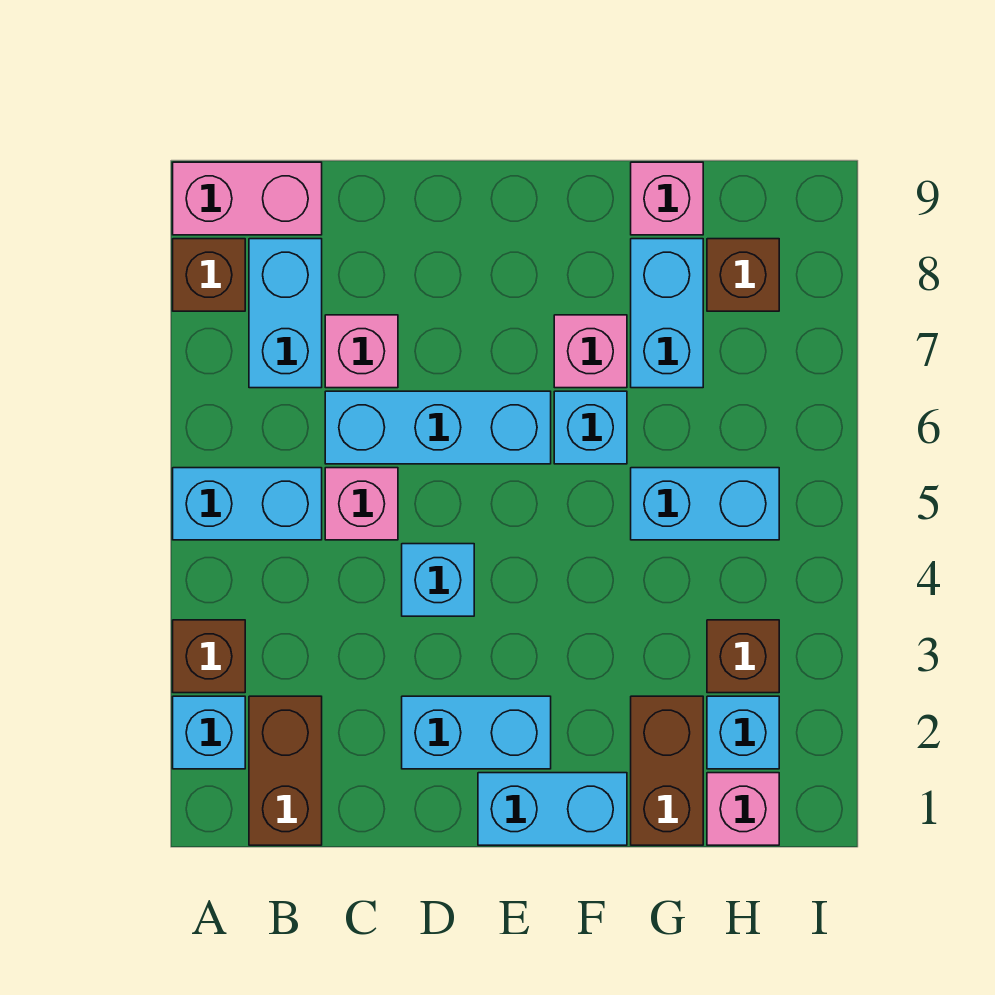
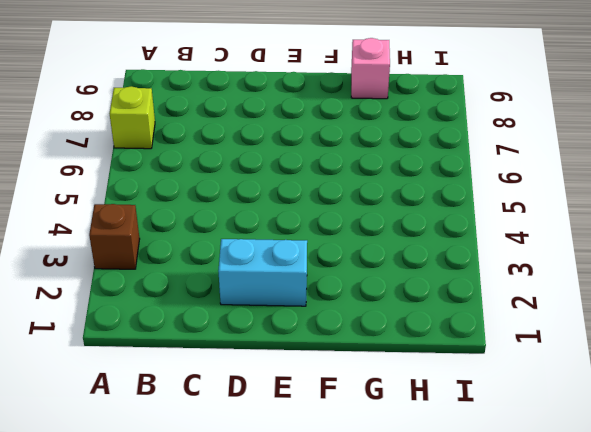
lime 1x1 brick [110,86,155,149] -> none
none -> cyan 1x1 brick [173,696,245,769]
none -> cyan 1x2 brick [173,468,322,540]
none -> brown 1x1 brick [173,239,245,311]

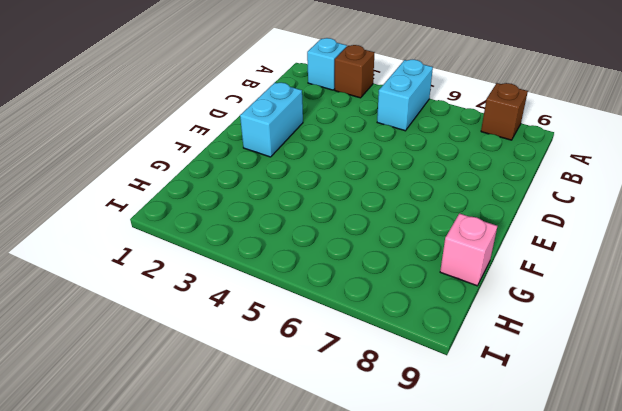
none -> pink 1x2 brick [173,162,322,235]
none -> brown 1x2 brick [249,696,322,845]
none -> cyan 1x2 brick [249,239,322,388]

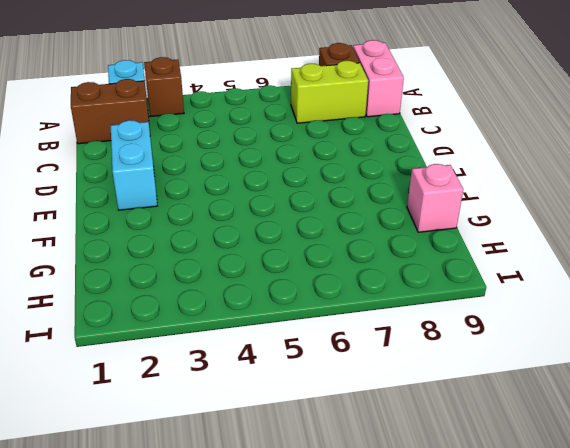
lime 1x2 brick [291,61,368,123] -> cyan 1x2 brick [249,239,322,388]
none -> cyan 1x2 brick [173,468,322,540]
none -> pink 1x1 brick [325,468,398,540]
none -> cyan 1x3 brick [325,391,551,464]

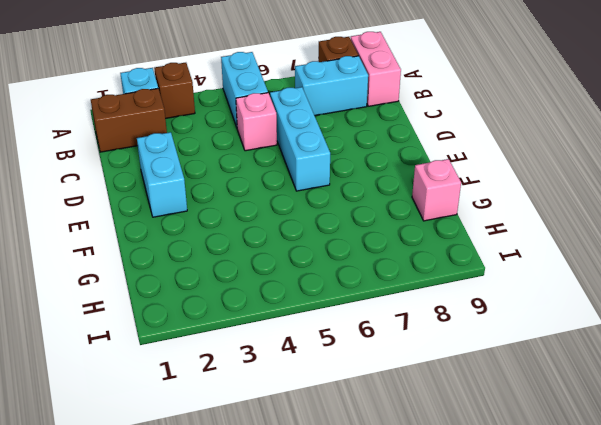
none -> pink 1x1 brick [325,315,398,388]
none -> cyan 1x1 brick [402,544,474,616]
none -> cyan 1x2 brick [478,773,627,845]

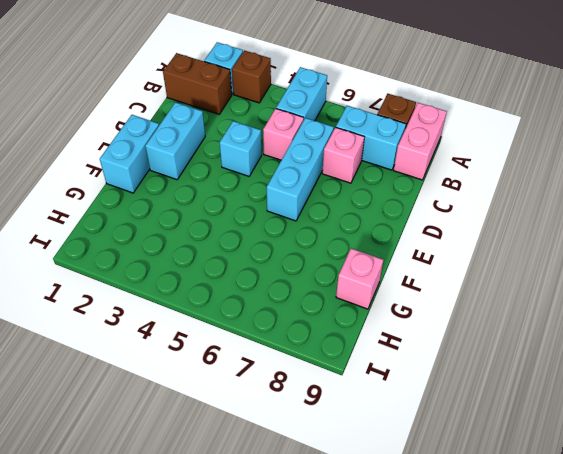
none -> cyan 1x1 brick [554,391,627,464]
none -> pink 1x1 brick [554,315,627,388]
none -> brown 1x2 brick [631,696,703,845]

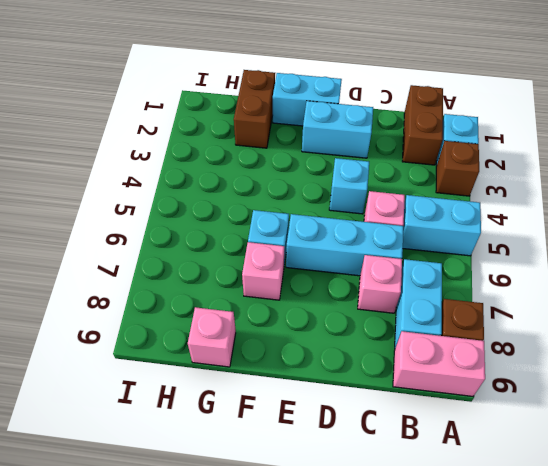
none -> cyan 1x2 brick [631,468,779,540]
none -> cyan 1x2 brick [631,239,703,388]
none -> pink 1x1 brick [707,773,779,845]

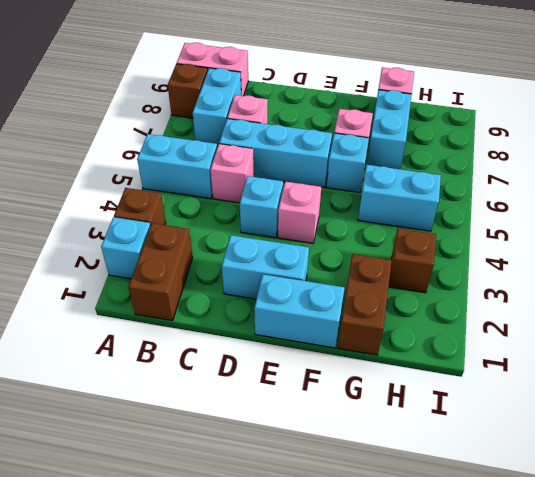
pink 1x1 brick [278,182,321,243] -> pink 1x1 brick moved to [707,773,779,845]
none -> cyan 1x1 brick [707,696,779,769]
none -> brown 1x1 brick [707,239,779,311]

